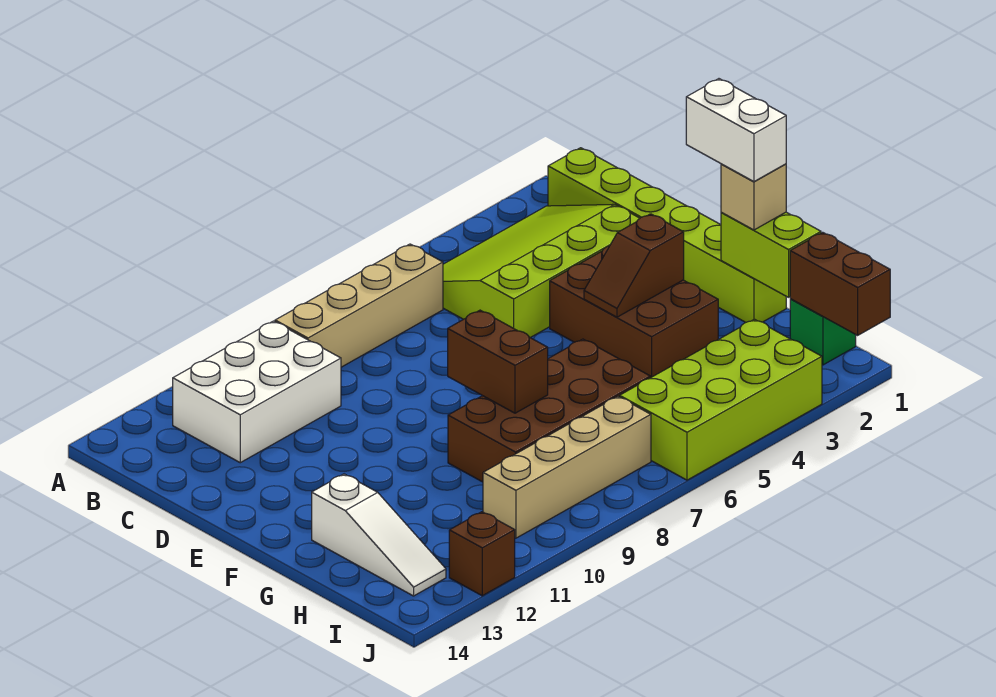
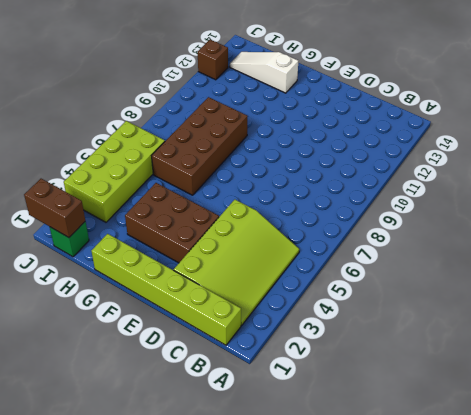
none -> tan 1x4 brick [275,244,443,367]
none -> white 2x3 brick [173,321,341,463]
none -> tan 1x4 brick [483,397,651,538]

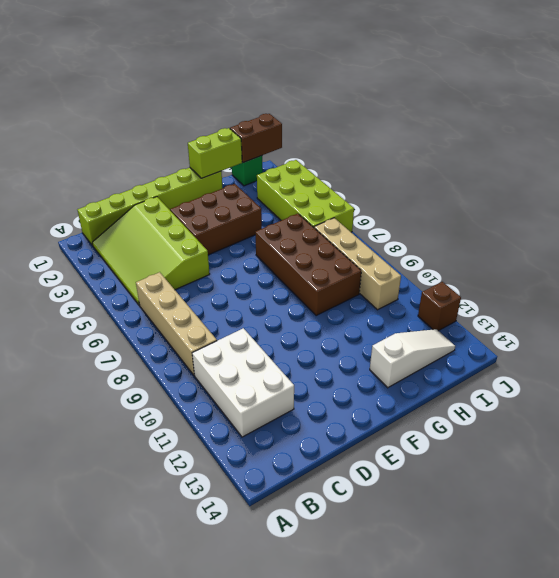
none -> brown 1x2 slope [584,214,684,317]
none -> brown 1x2 brick [448,310,548,413]
none -> tan 1x1 brick [721,164,786,230]

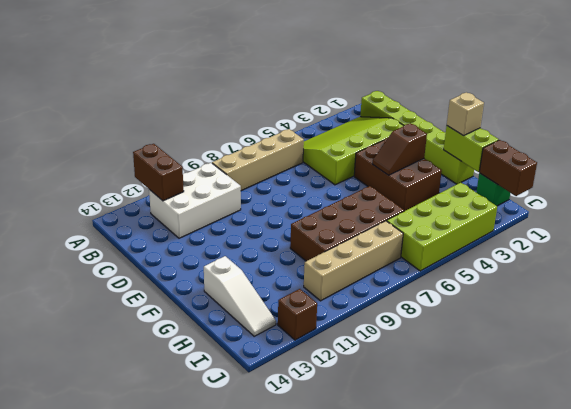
brown 1x2 brick [133,144,184,201] -> brown 1x2 brick moved to [448,310,548,413]
none -> white 1x2 brick [686,79,786,182]

